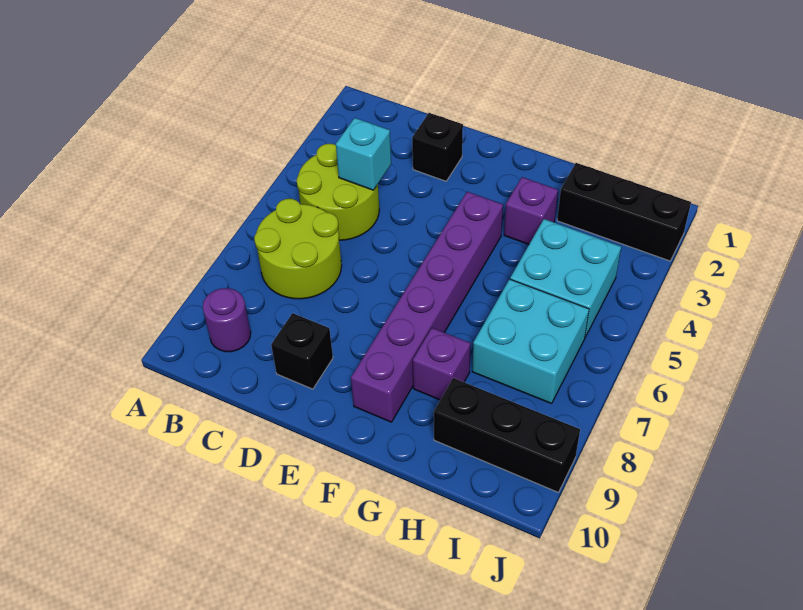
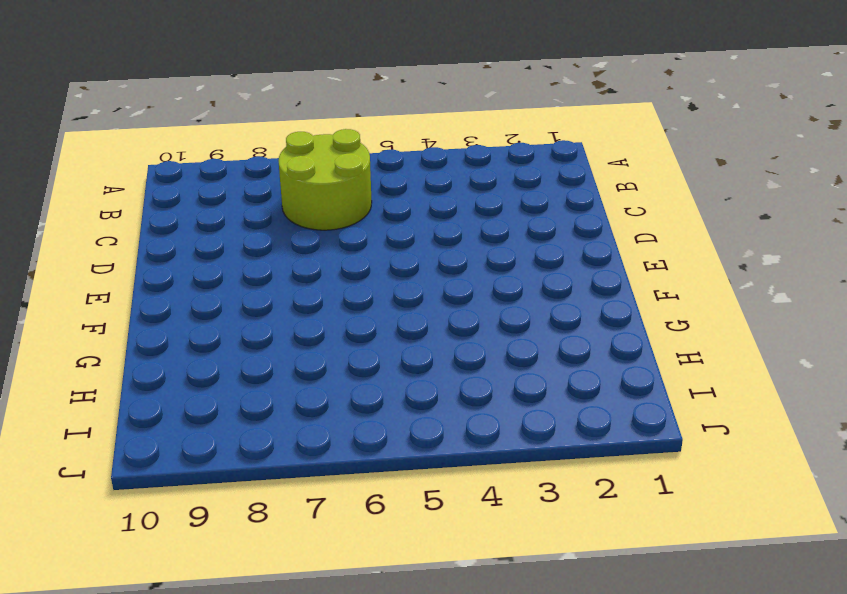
none -> lime 2x2 round brick [297,144,379,240]
none -> purple 1x1 round brick [203,288,251,352]
none -> black 1x1 brick [412,113,463,181]

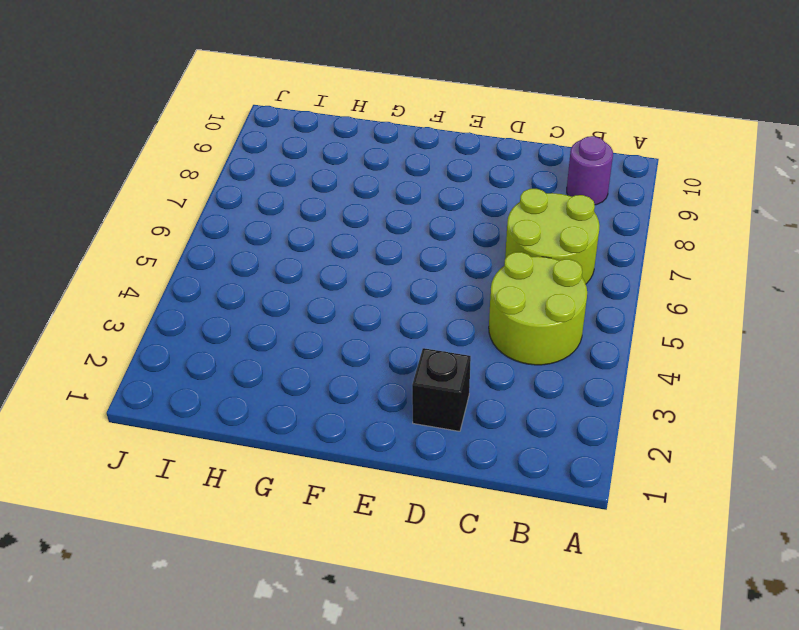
none -> black 1x1 brick [271,313,333,389]
none -> purple 1x6 brick [351,192,503,422]
none -> purple 1x1 brick [504,177,558,244]

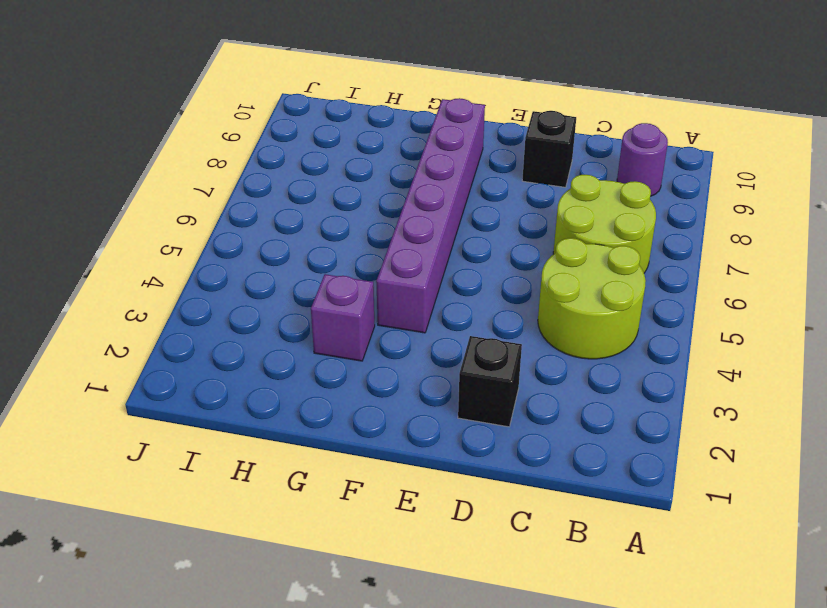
none -> purple 1x1 brick [413,328,471,400]
none -> black 1x3 brick [557,163,691,261]
none -> cyan 2x2 brick [510,219,621,337]

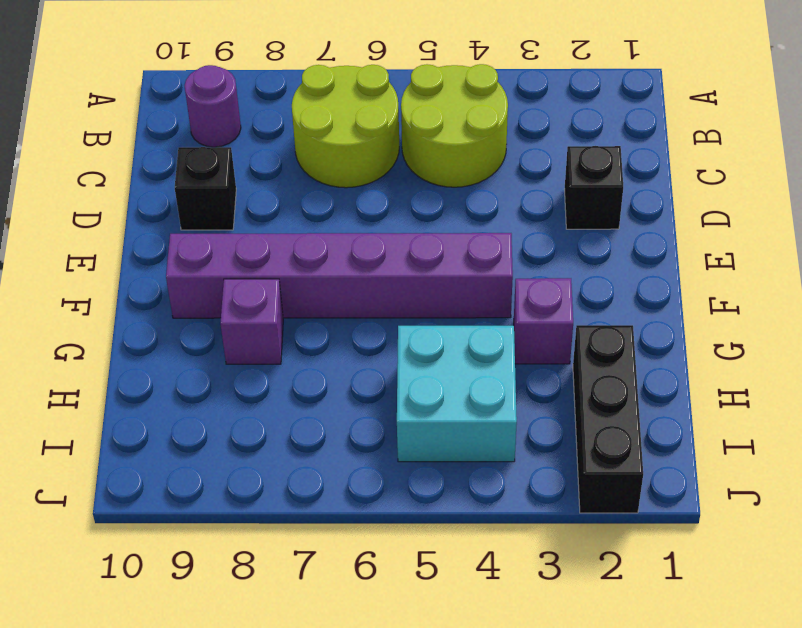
none -> cyan 2x2 brick [472,279,589,404]
none -> black 1x3 brick [434,378,580,492]
none -> cyan 1x1 brick [336,118,391,190]

